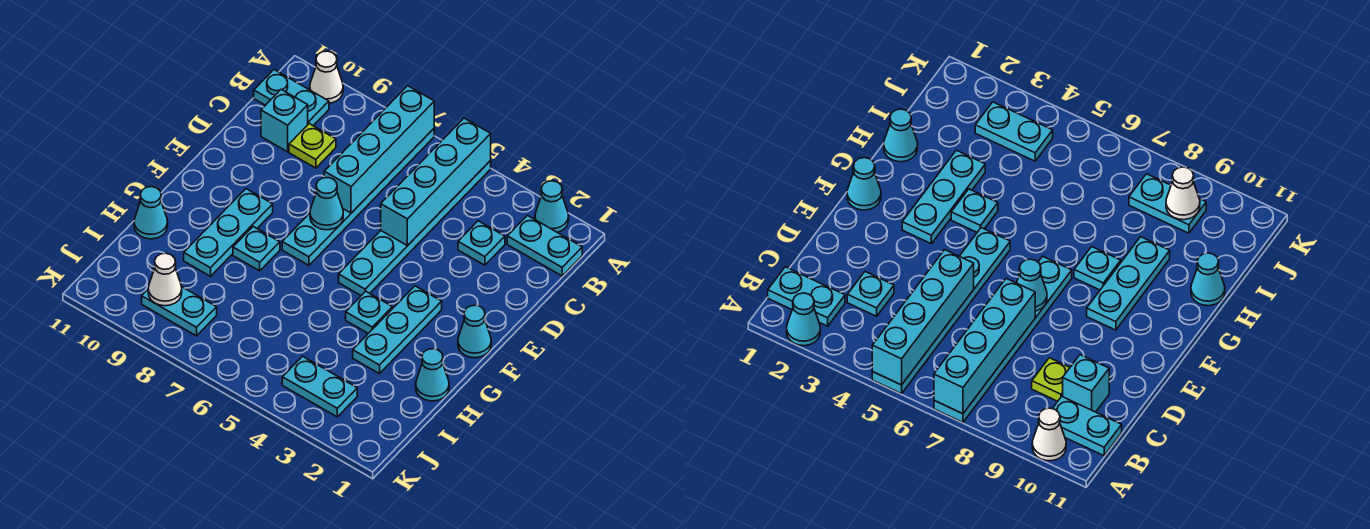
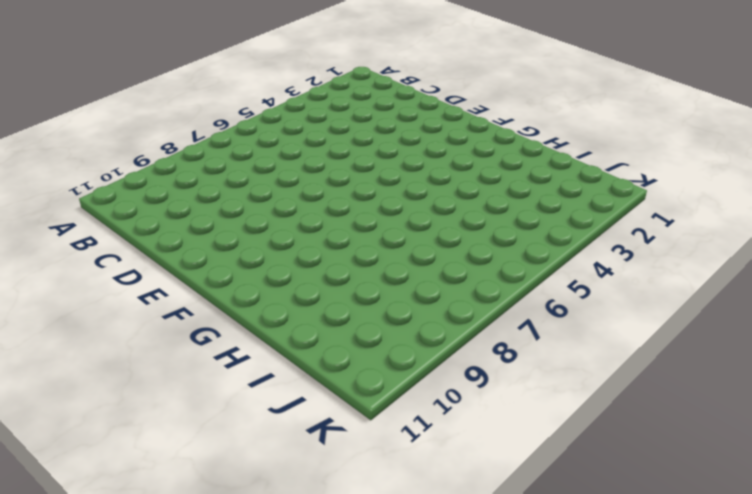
none -> cyan 1x1 cone [535,181,569,232]
none -> cyan 1x6 plate [339,161,491,295]
none -> cyan 1x6 plate [282,129,434,265]

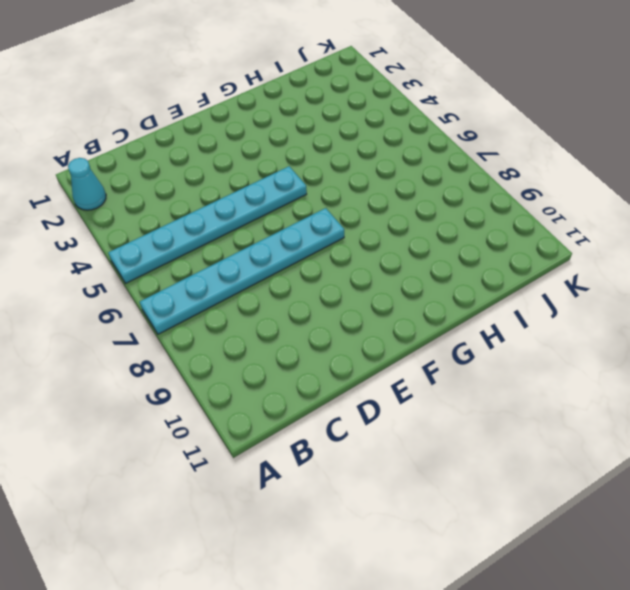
none -> white 1x1 cone [310,51,343,103]
none -> cyan 1x2 plate [507,215,582,276]
none -> cyan 1x2 plate [254,70,329,126]

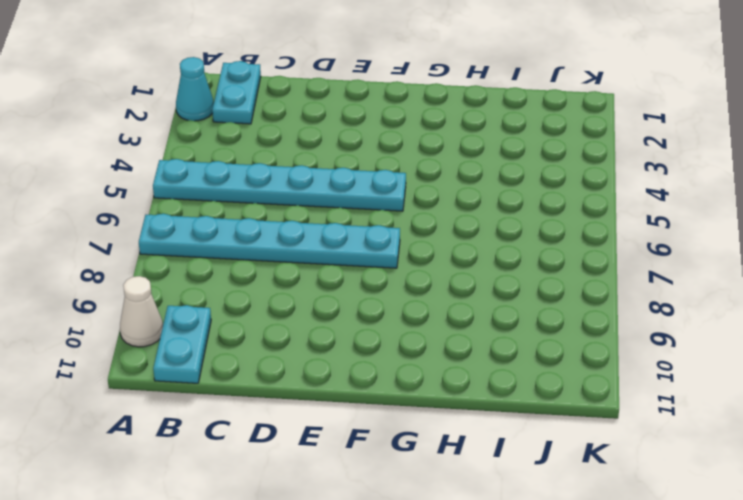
none -> cyan 1x1 plate [458,221,505,265]
none -> lime 1x1 plate [289,124,336,168]
none -> cyan 1x1 brick [261,90,308,152]

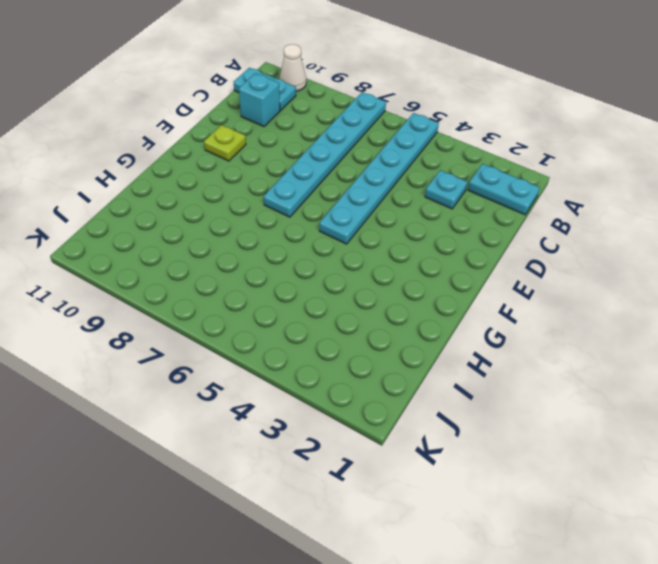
lime 1x1 plate [204,125,246,161] -> lime 1x1 plate moved to [289,124,336,168]
none -> cyan 1x1 cone [535,181,569,232]
none -> cyan 1x1 cone [458,305,491,358]
none -> cyan 1x3 plate [353,286,442,374]

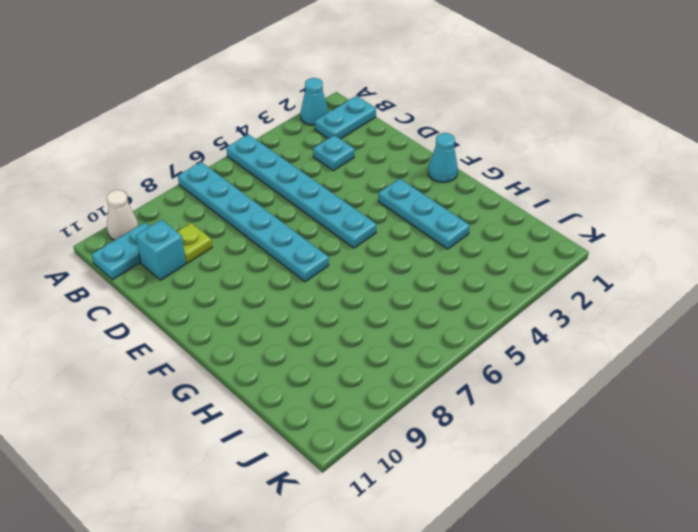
none -> cyan 1x3 plate [184,189,273,276]
none -> cyan 1x1 plate [346,291,392,333]
none -> cyan 1x1 plate [233,227,280,271]

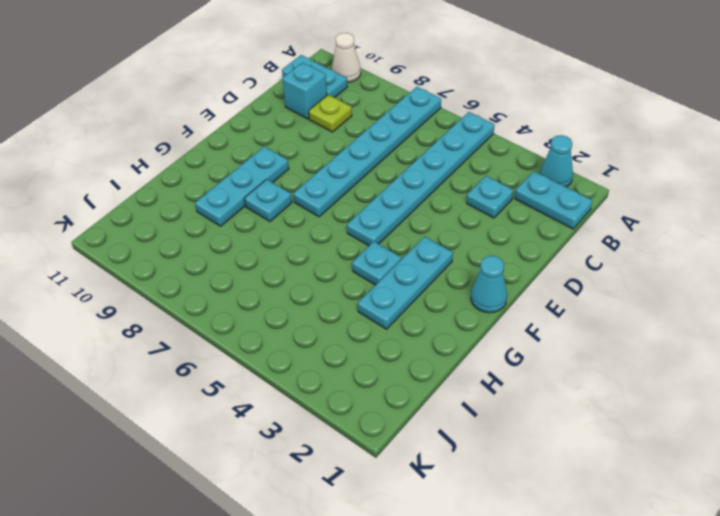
none -> cyan 1x1 cone [416,349,449,401]
none -> cyan 1x1 cone [134,187,168,239]
none -> cyan 1x2 plate [282,356,357,417]

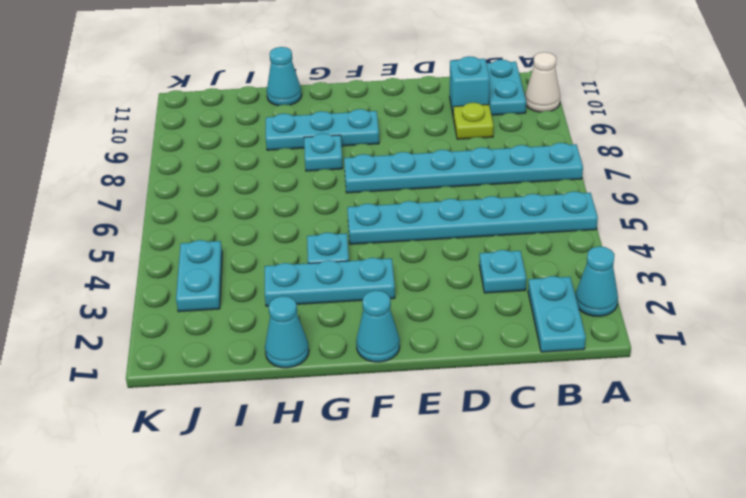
none -> cyan 1x2 plate [142,287,217,336]
none -> cyan 1x4 brick [381,118,491,246]
none -> cyan 1x4 brick [324,86,434,213]

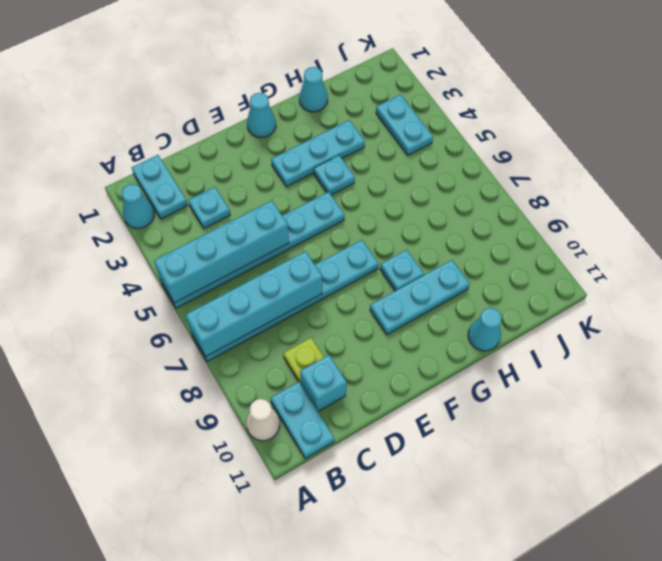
none -> cyan 1x2 plate [142,287,217,336]
none -> cyan 1x1 cone [310,178,343,230]
none -> white 1x1 cone [148,253,182,306]

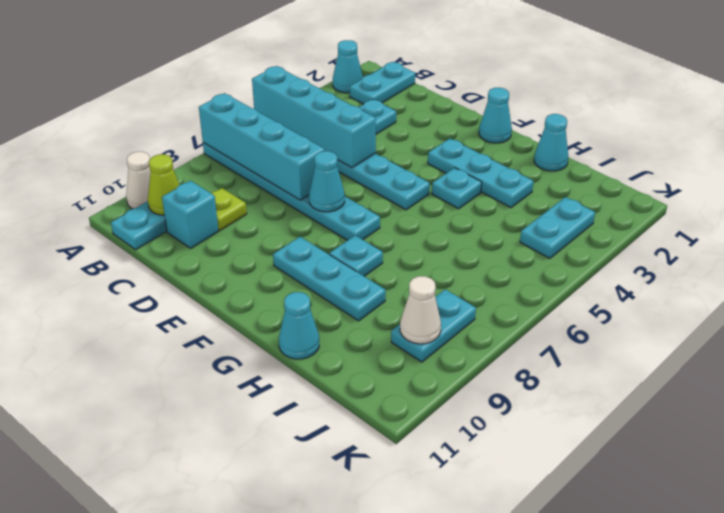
lime 1x1 cone [148,154,179,215] -> none

